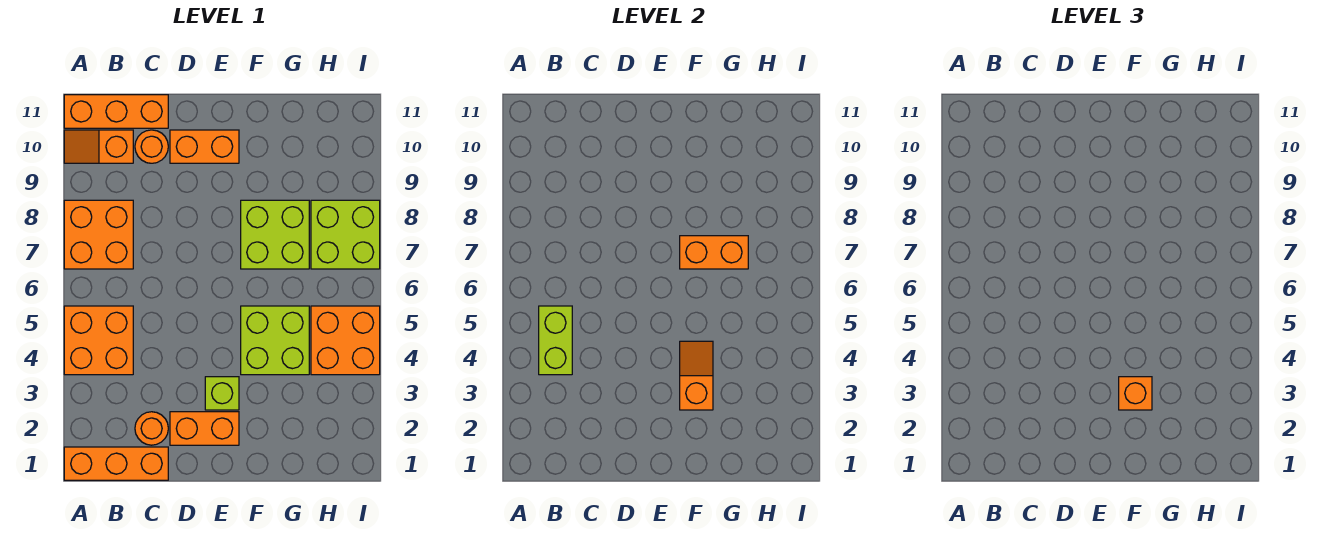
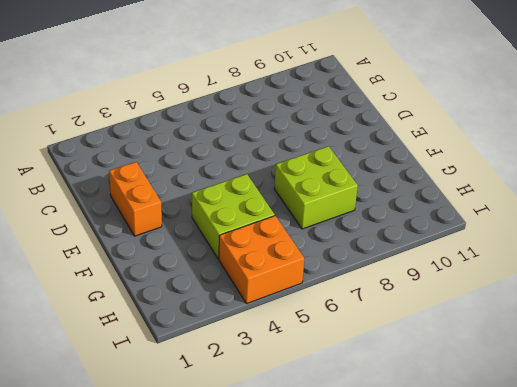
none -> orange 1x3 brick [64,447,168,480]
none -> orange 2x2 brick [64,306,133,375]
none -> orange 2x2 brick [64,200,133,269]

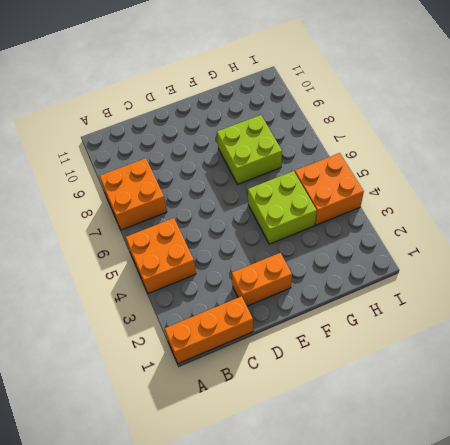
none -> orange 1x2 slope [64,130,133,163]
none -> orange 1x3 brick [64,95,168,128]
none -> orange 1x1 round brick [135,412,168,445]

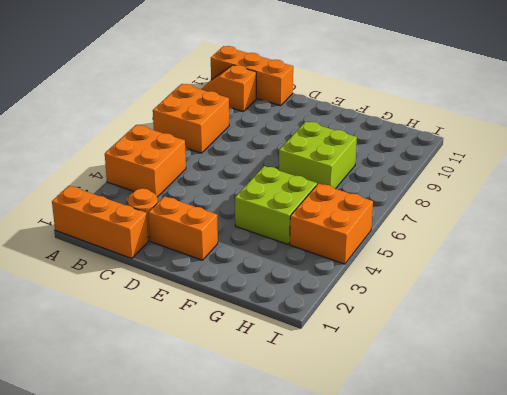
none -> orange 1x1 round brick [135,130,168,163]
none -> orange 1x2 brick [170,130,239,163]
none -> lime 1x1 brick [205,377,239,410]

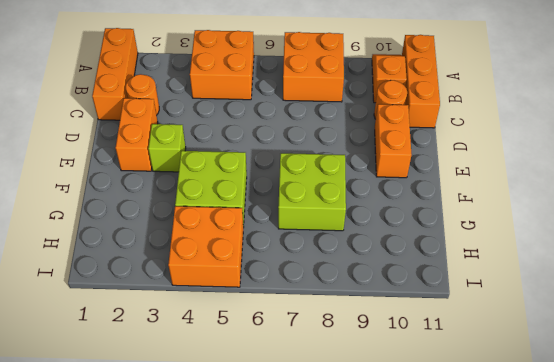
none -> lime 2x2 brick [311,200,380,269]
none -> lime 1x2 brick [539,306,572,375]
none -> orange 1x2 slope [680,341,713,410]

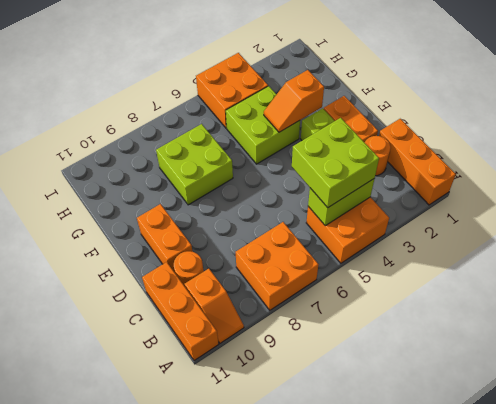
lime 2x2 brick [292,118,379,208] -> lime 2x2 brick moved to [311,200,380,269]
none -> orange 1x2 brick [680,236,748,269]
none -> orange 1x1 brick [1119,377,1152,410]

